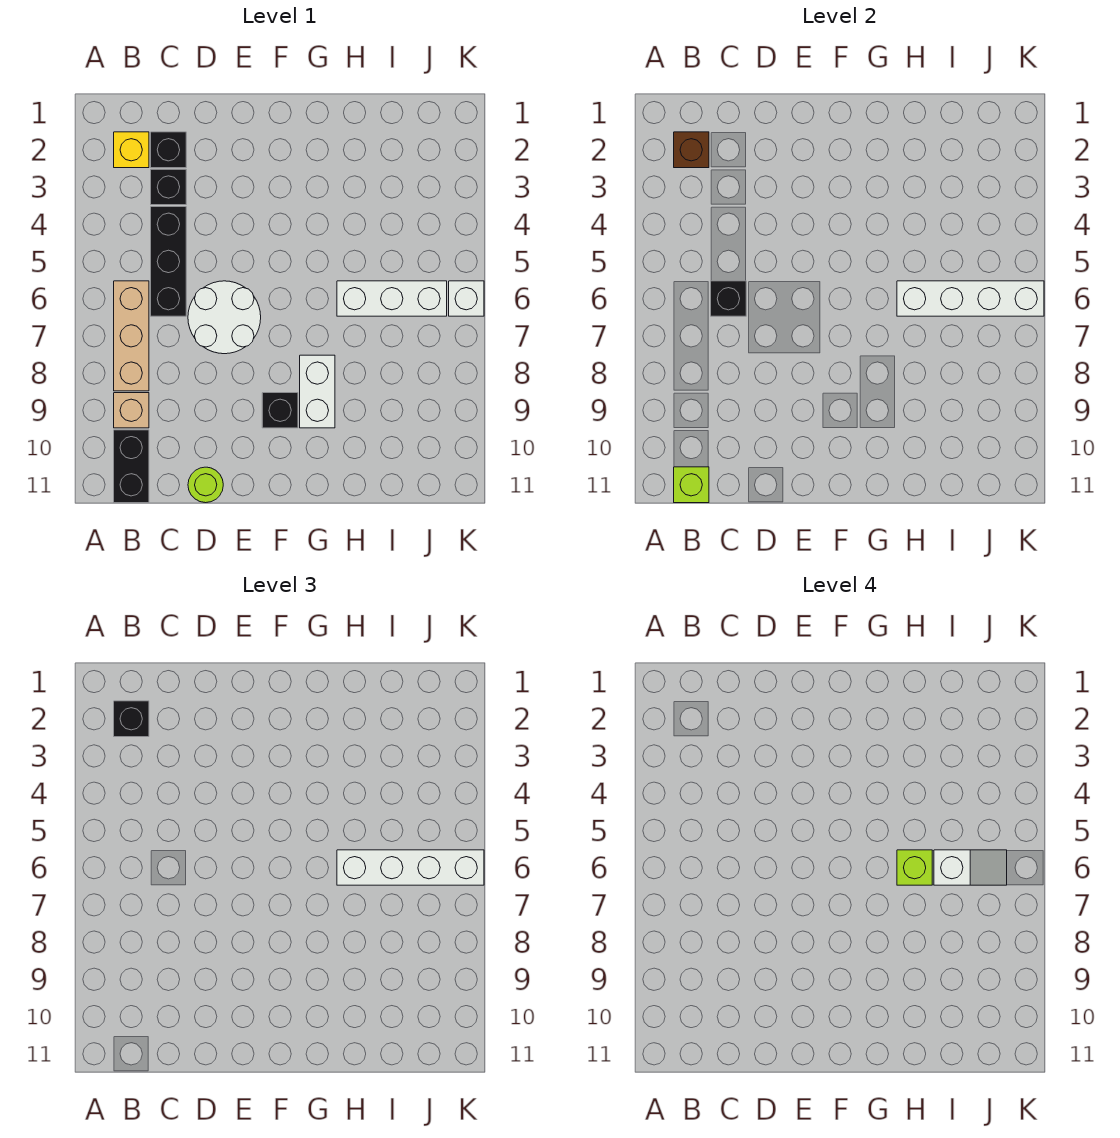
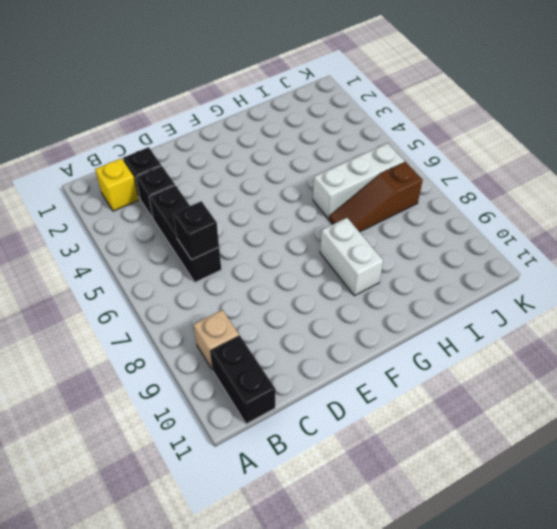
brown 1x3 slope [329,162,423,232] -> none
none -> tan 1x3 brick [114,281,149,391]
none -> white 2x2 round brick [188,281,261,354]
none -> lime 1x1 round brick [188,467,223,503]

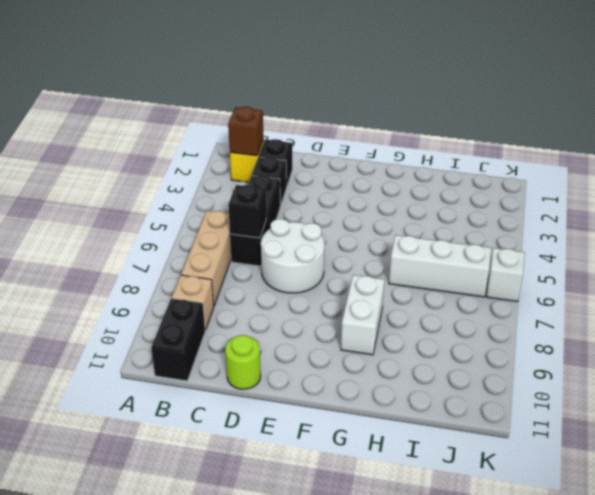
none -> black 1x1 brick [262,393,298,428]
none -> lime 1x1 brick [674,467,709,503]
none -> white 1x4 brick [897,281,1044,316]

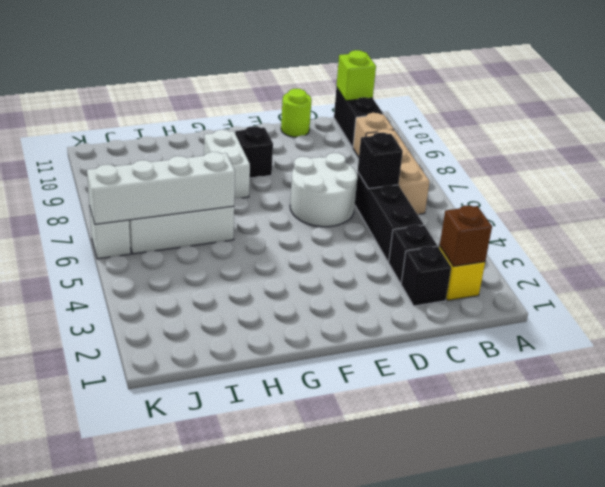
none -> black 1x1 brick [114,701,149,737]
none -> white 1x4 brick [337,850,484,885]
none -> lime 1x1 brick [897,850,932,885]

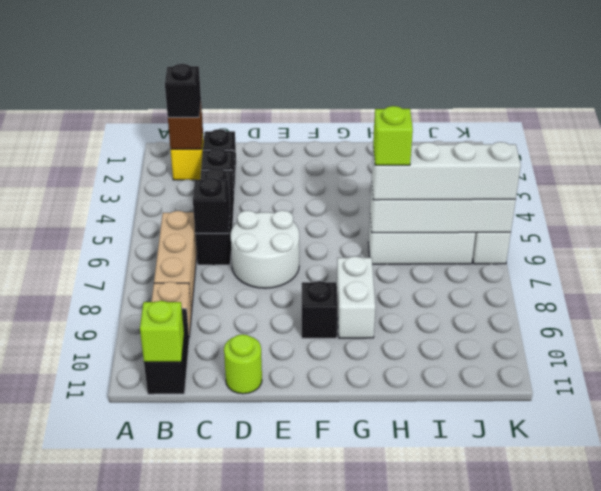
none -> white 1x2 slope [934,850,1007,885]

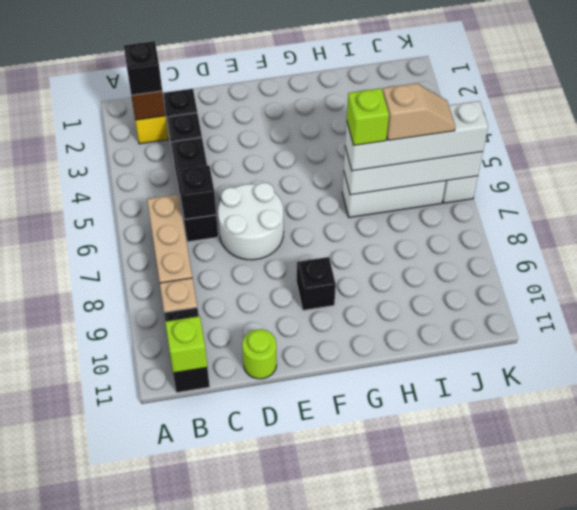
tan 1x2 slope [383,83,455,140] -> white 1x2 slope [934,850,1007,885]
none -> white 1x2 brick [300,355,335,428]

